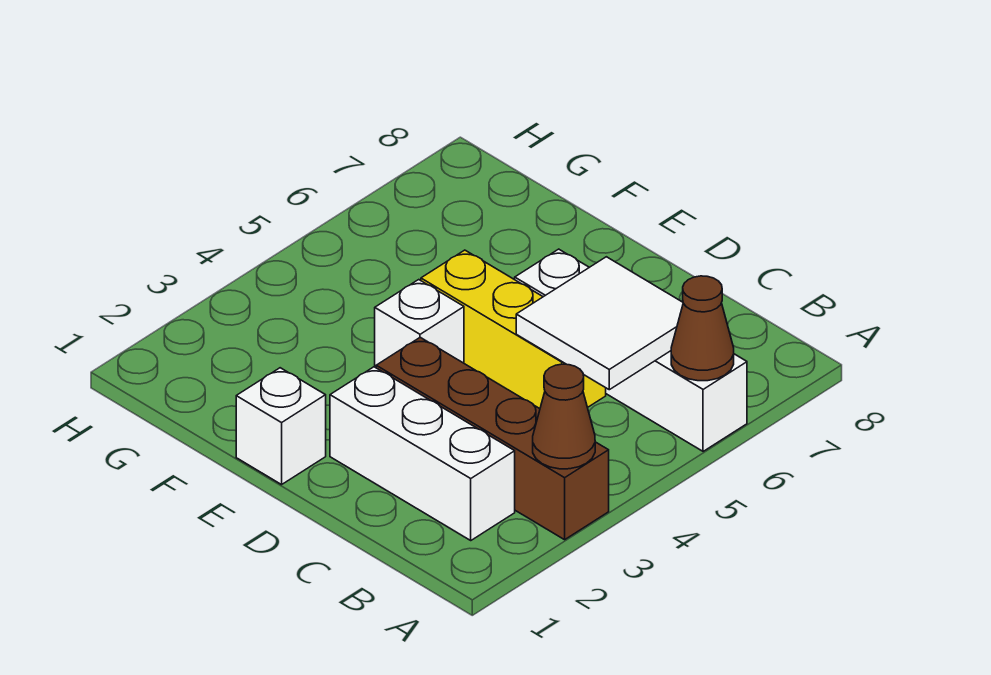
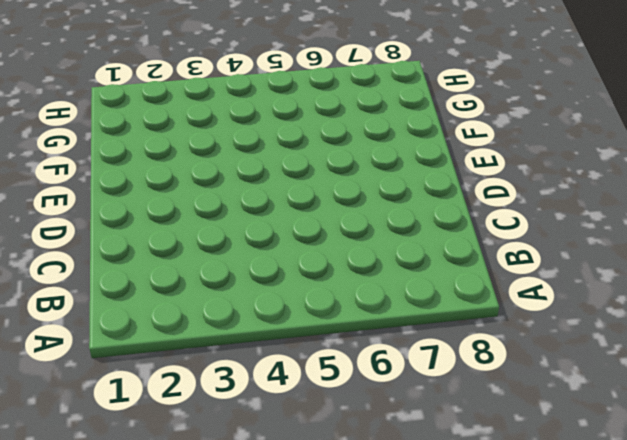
none -> brown 1x4 brick [376,337,609,540]
none -> white 1x4 brick [515,249,747,451]

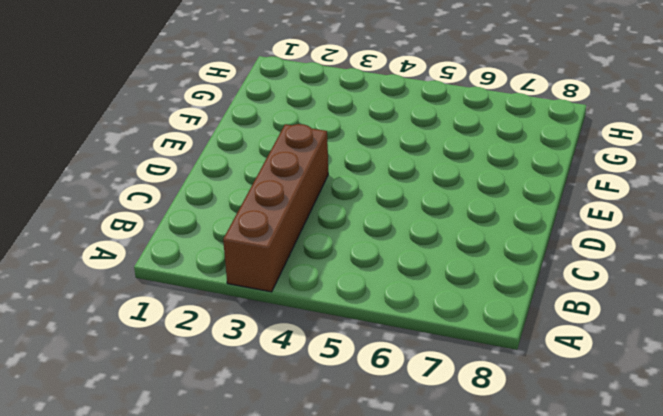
none -> white 1x4 brick [515,249,747,451]
none -> white 1x3 brick [330,367,515,540]

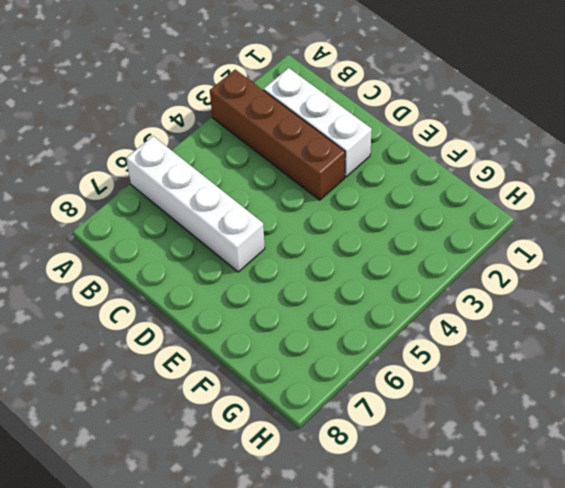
none -> yellow 1x3 brick [421,250,606,409]
none -> white 1x1 brick [236,368,326,485]

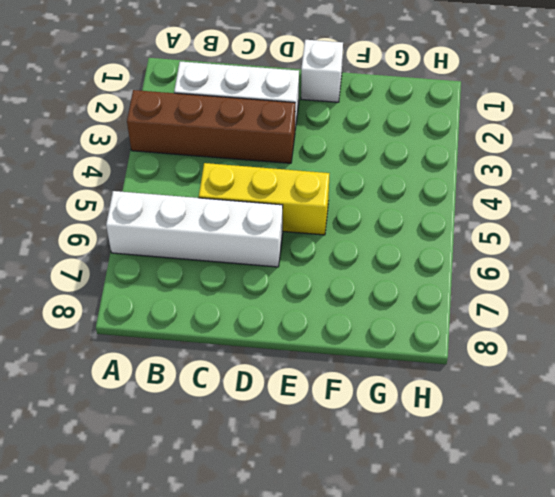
none -> white 1x1 brick [375,280,464,368]
none -> brown 1x1 cone [533,364,595,469]

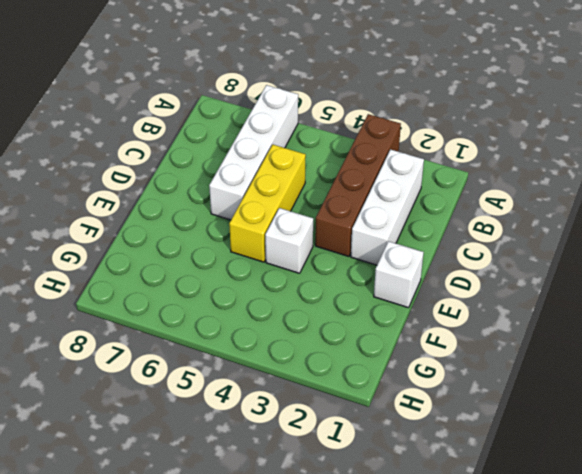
none -> brown 1x1 cone [533,364,595,469]
none -> brown 1x1 cone [671,276,734,381]

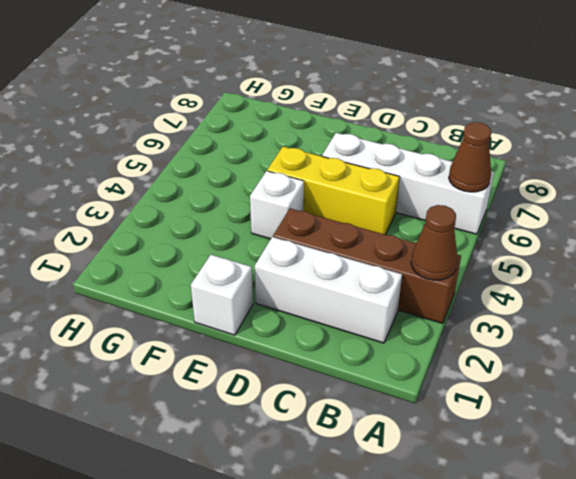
none -> white 2x2 tile [516,257,683,390]

